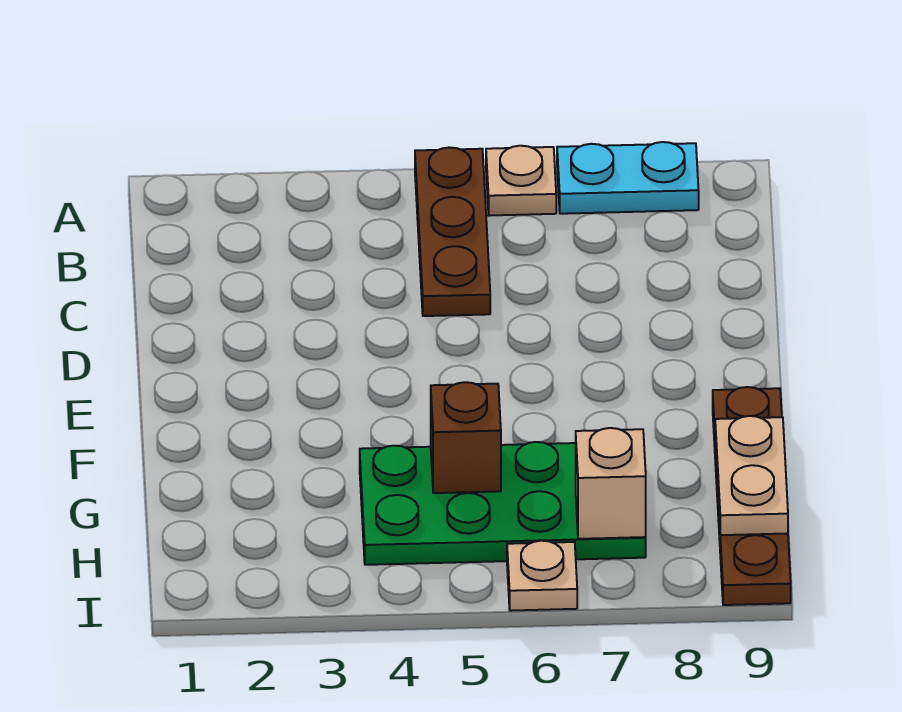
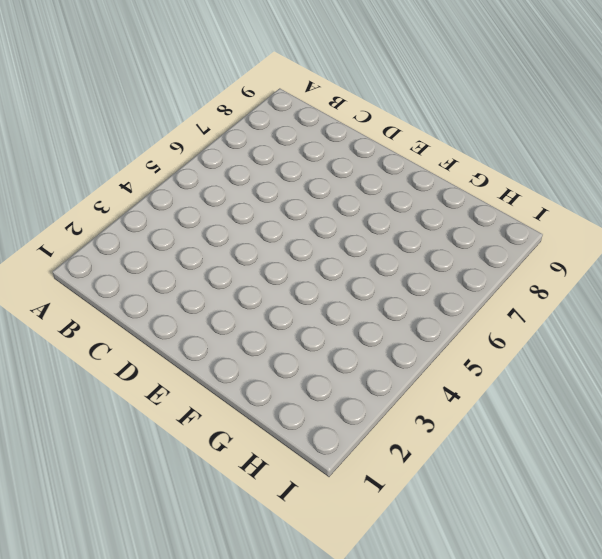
none -> brown 1x3 plate [415,147,490,316]
none -> tan 1x1 plate [486,146,556,216]

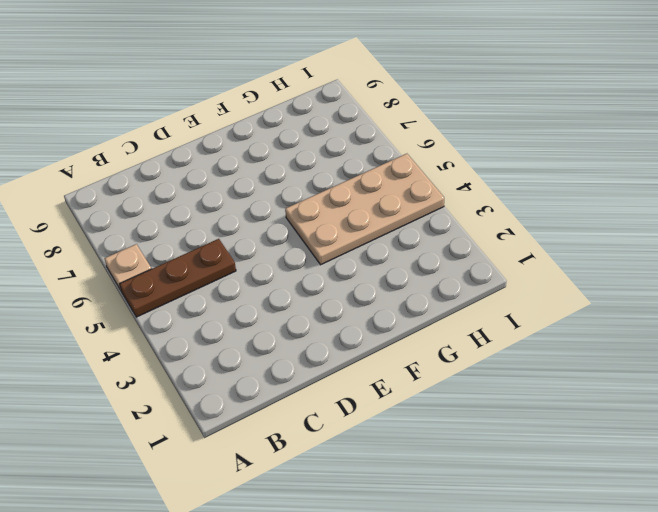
tan 2x4 plate [285,154,444,265] -> green 2x4 plate [360,442,646,565]
none -> cyan 1x2 plate [557,142,699,214]
none -> brown 1x4 plate [713,387,791,605]

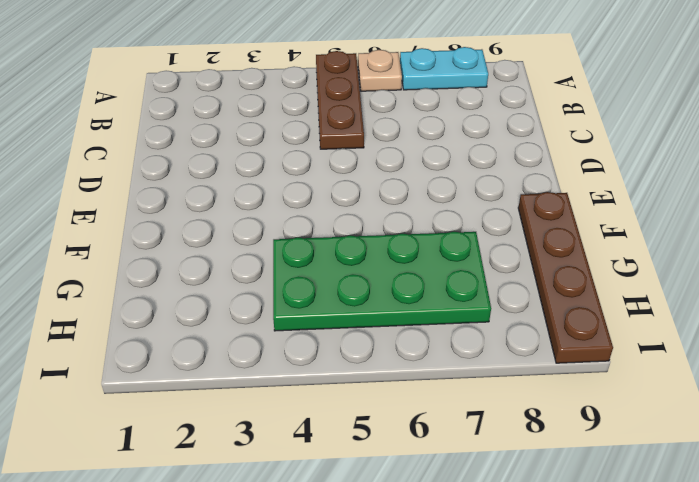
none -> tan 1x1 plate [507,541,577,611]
none -> brown 1x1 brick [431,382,501,493]

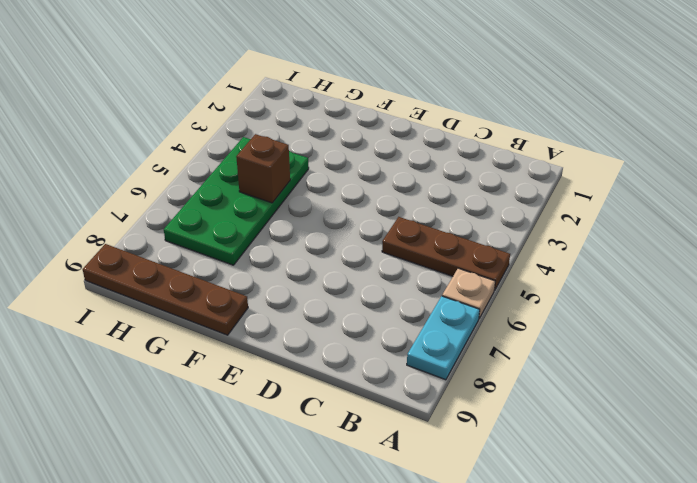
none -> tan 1x1 plate [507,541,577,611]
none -> tan 1x2 plate [715,416,788,535]

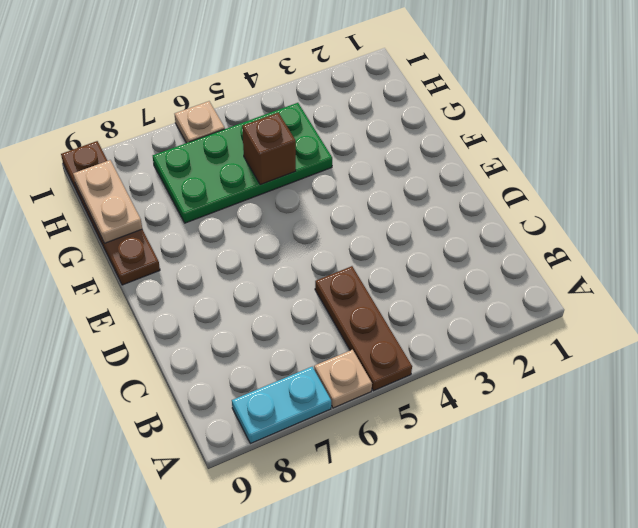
none -> tan 1x1 brick [576,428,646,539]

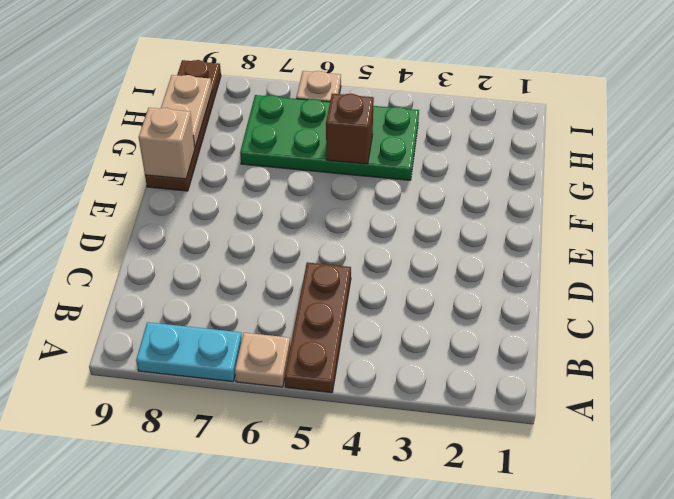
tan 1x1 brick [139,108,195,179] -> tan 1x1 brick moved to [576,428,646,539]

